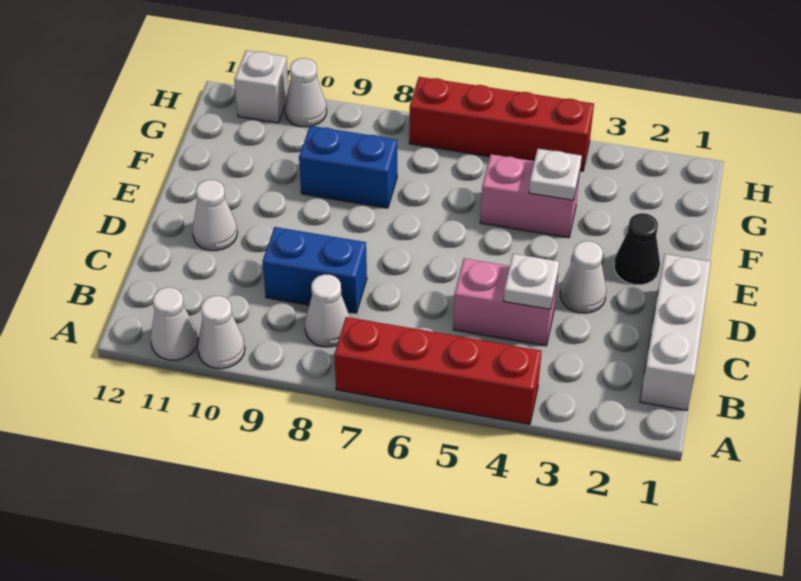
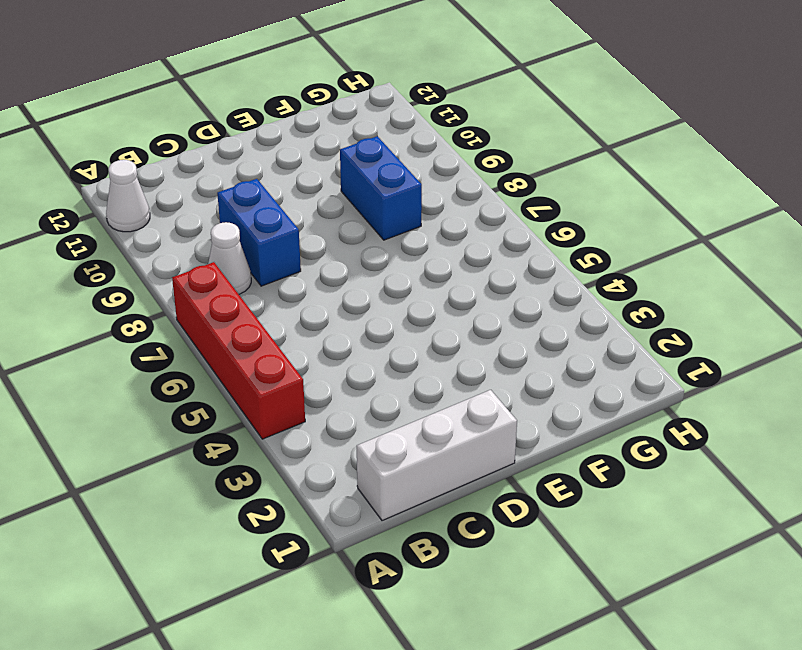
none -> white 1x1 cone [198,296,245,369]
none -> pink 1x2 brick [453,258,558,346]
none -> white 1x1 cone [560,241,606,313]

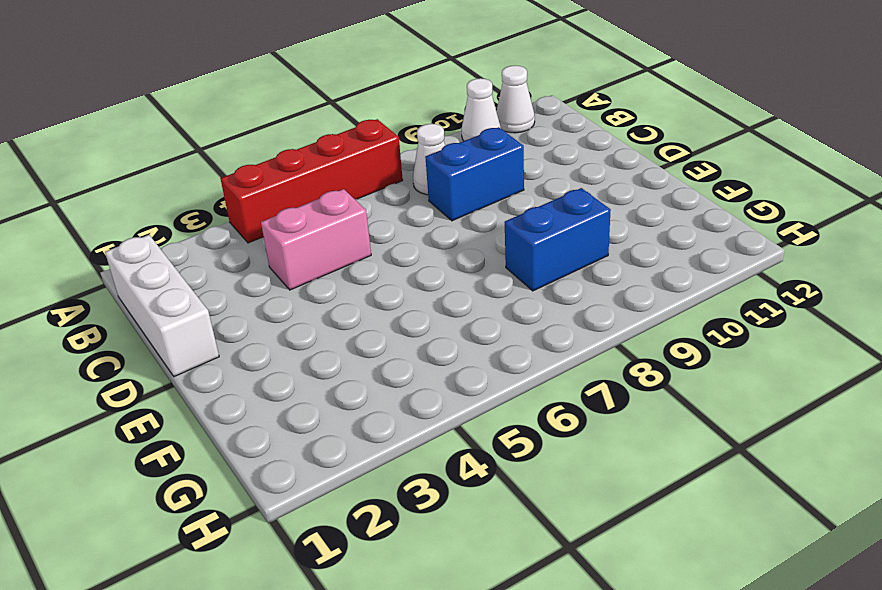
none -> white 1x1 cone [560,241,606,313]
none -> white 1x1 cone [192,180,237,251]
none -> black 1x1 cone [614,213,660,285]

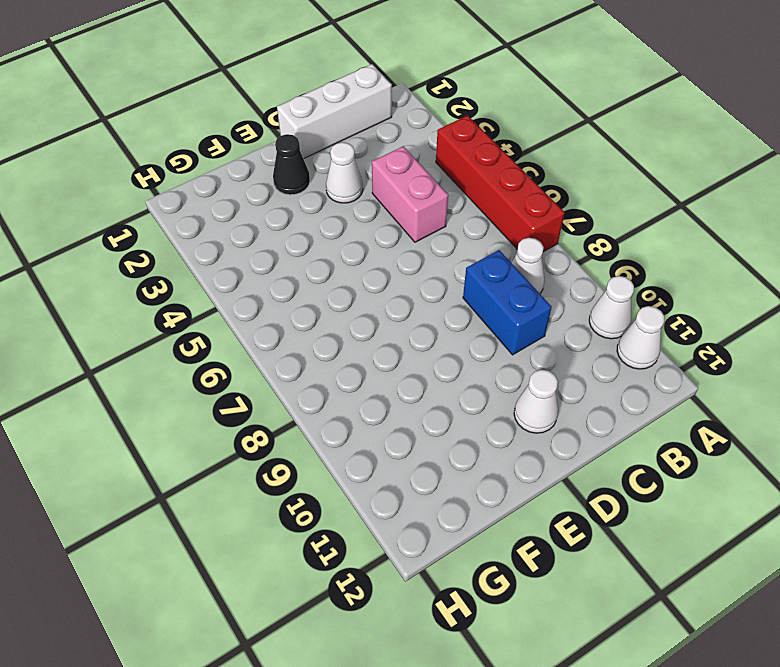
none -> pink 1x2 brick [480,154,580,238]
none -> blue 1x2 brick [299,126,397,208]
none -> red 1x4 brick [409,77,594,171]

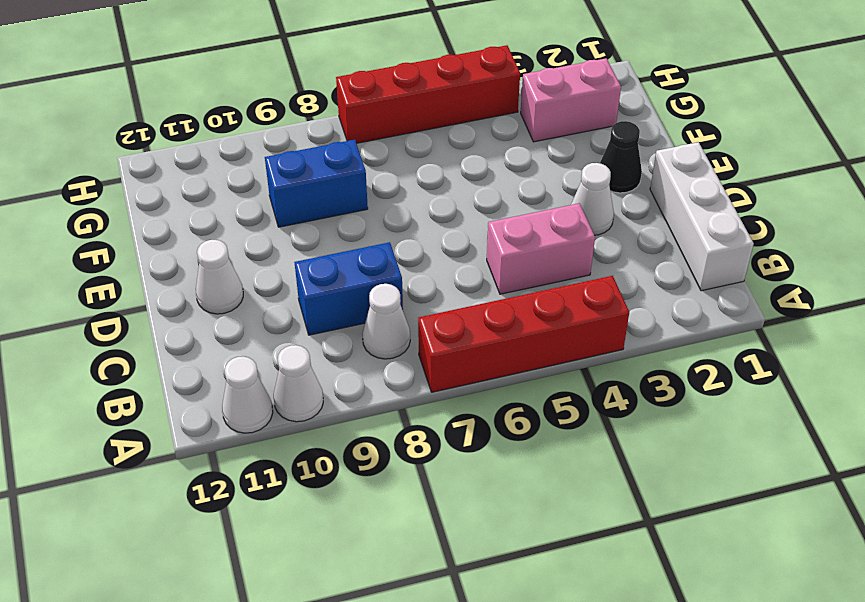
pink 1x2 brick [521,58,621,142] -> pink 1x2 brick moved to [480,154,580,238]
none -> white 1x1 cone [285,58,327,127]
none -> white 1x1 brick [234,50,289,123]
none -> white 1x1 plate [504,254,559,309]

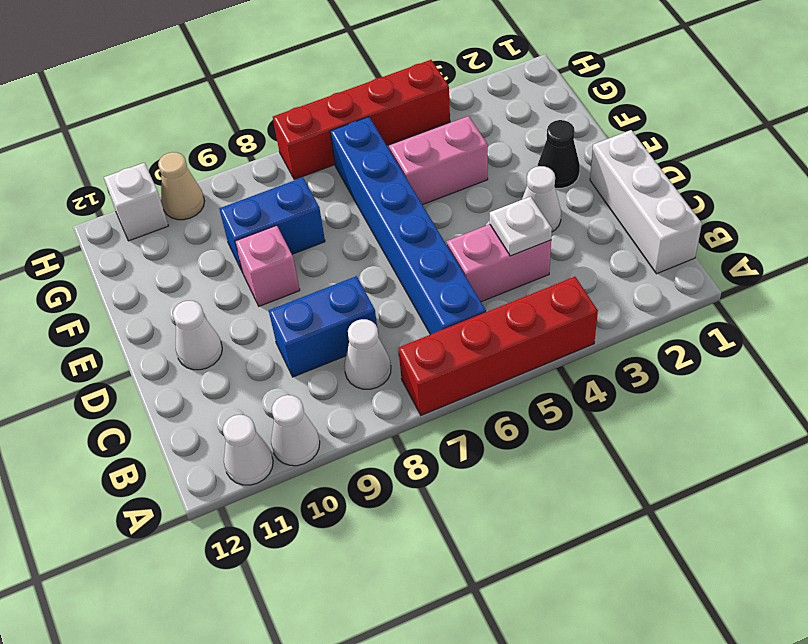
blue 1x6 brick [330,117,486,335] -> none
pink 1x1 brick [235,225,300,306] -> none
tan 1x1 cone [158,152,205,220] -> white 1x1 cone [285,58,327,127]
none -> white 1x1 plate [529,149,582,200]

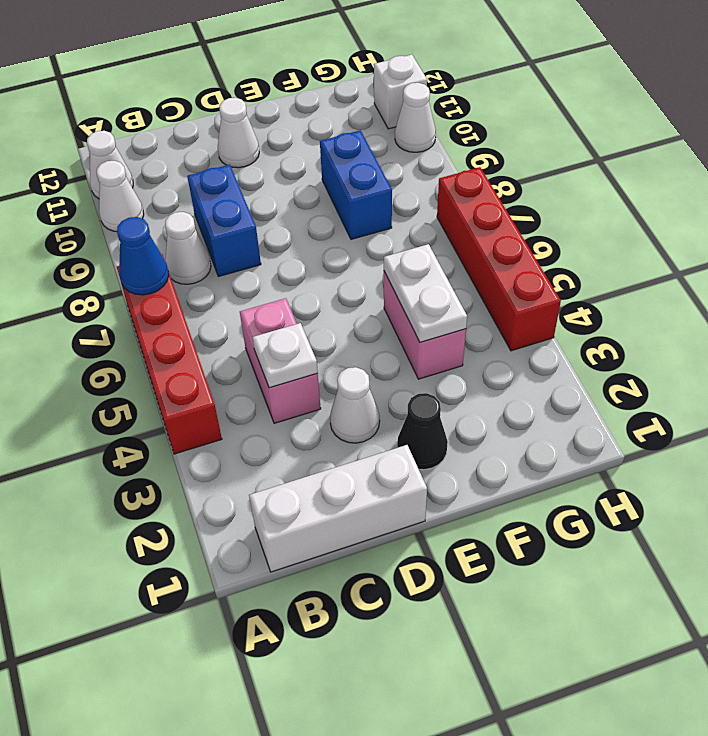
blue 1x1 cone [117,217,169,295] -> none
white 1x2 plate [384,244,467,342] -> white 1x1 plate [529,149,582,200]

